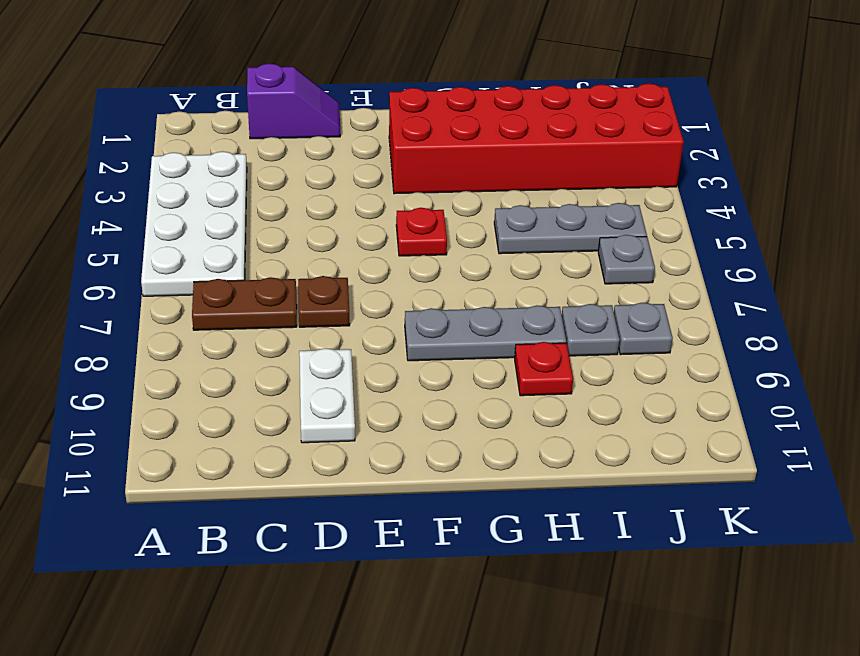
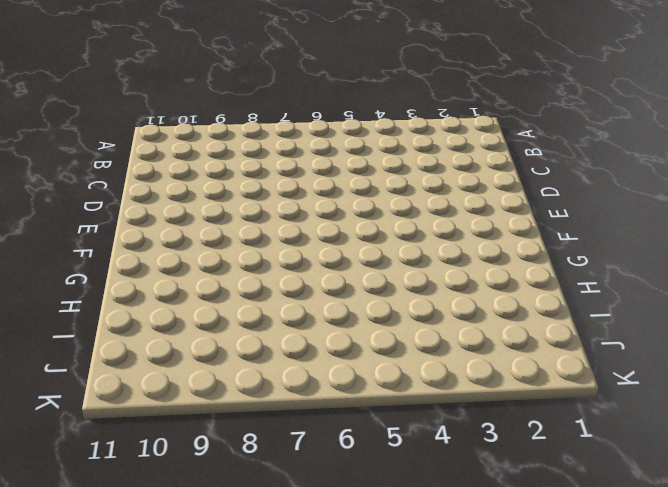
none -> white 2x4 plate [141,151,247,296]
none -> brown 1x2 plate [192,277,297,330]
none -> purple 1x2 slope [247,64,340,139]

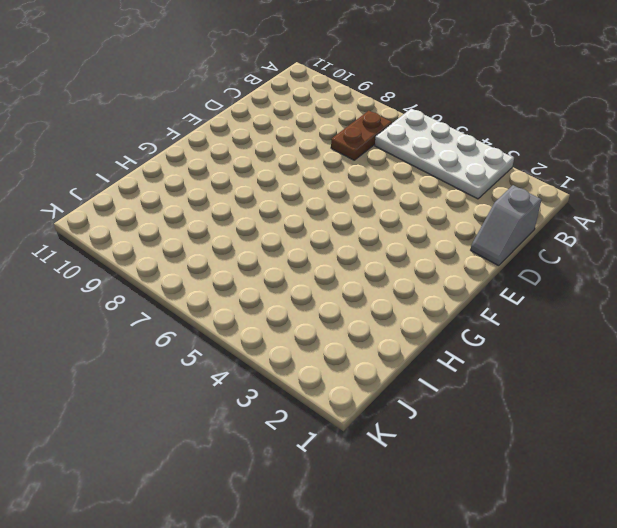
grey 1x2 slope [471,185,541,266] -> purple 1x2 slope [247,64,340,139]
none -> brown 1x1 plate [298,276,350,327]
none -> white 1x2 plate [299,348,355,443]
none -> red 2x6 brick [389,83,684,194]

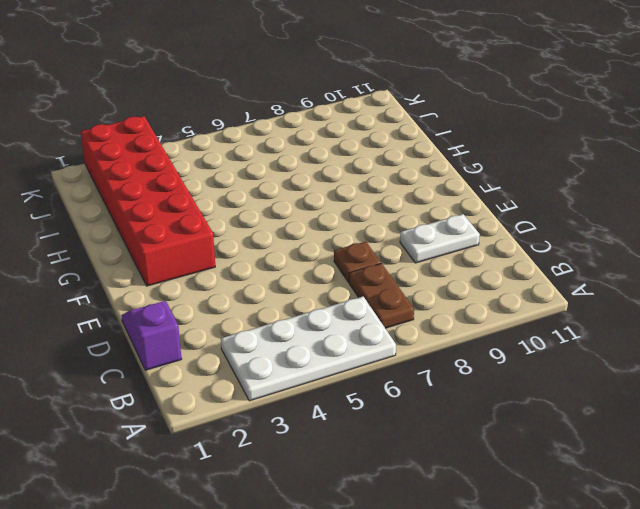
none -> red 1x1 plate [396,208,447,256]
none -> grey 1x3 plate [405,305,566,361]
none -> grey 1x3 plate [494,203,647,254]

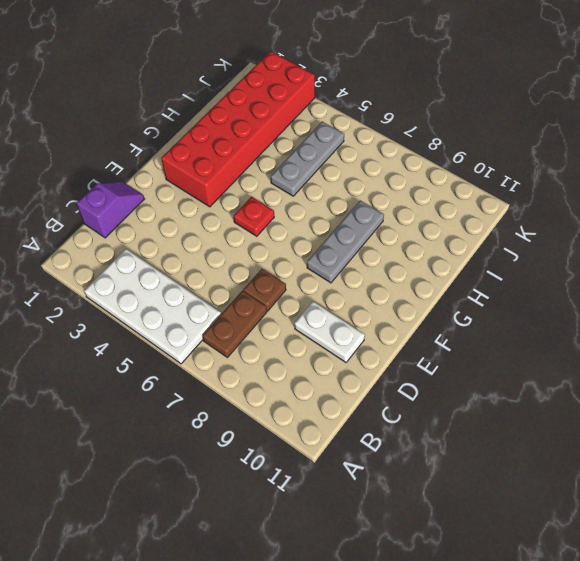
none -> red 1x1 plate [515,342,573,396]
none -> grey 1x1 plate [562,304,620,356]
none -> grey 1x1 plate [598,235,655,284]

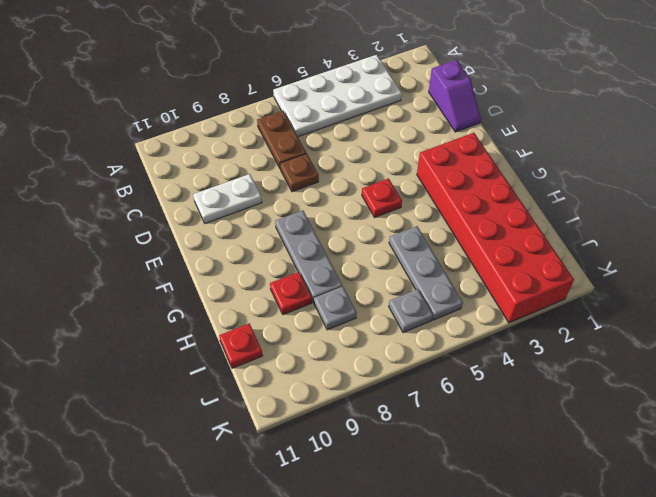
red 1x1 plate [219,323,263,368] -> none
none -> grey 1x1 plate [614,303,673,355]

